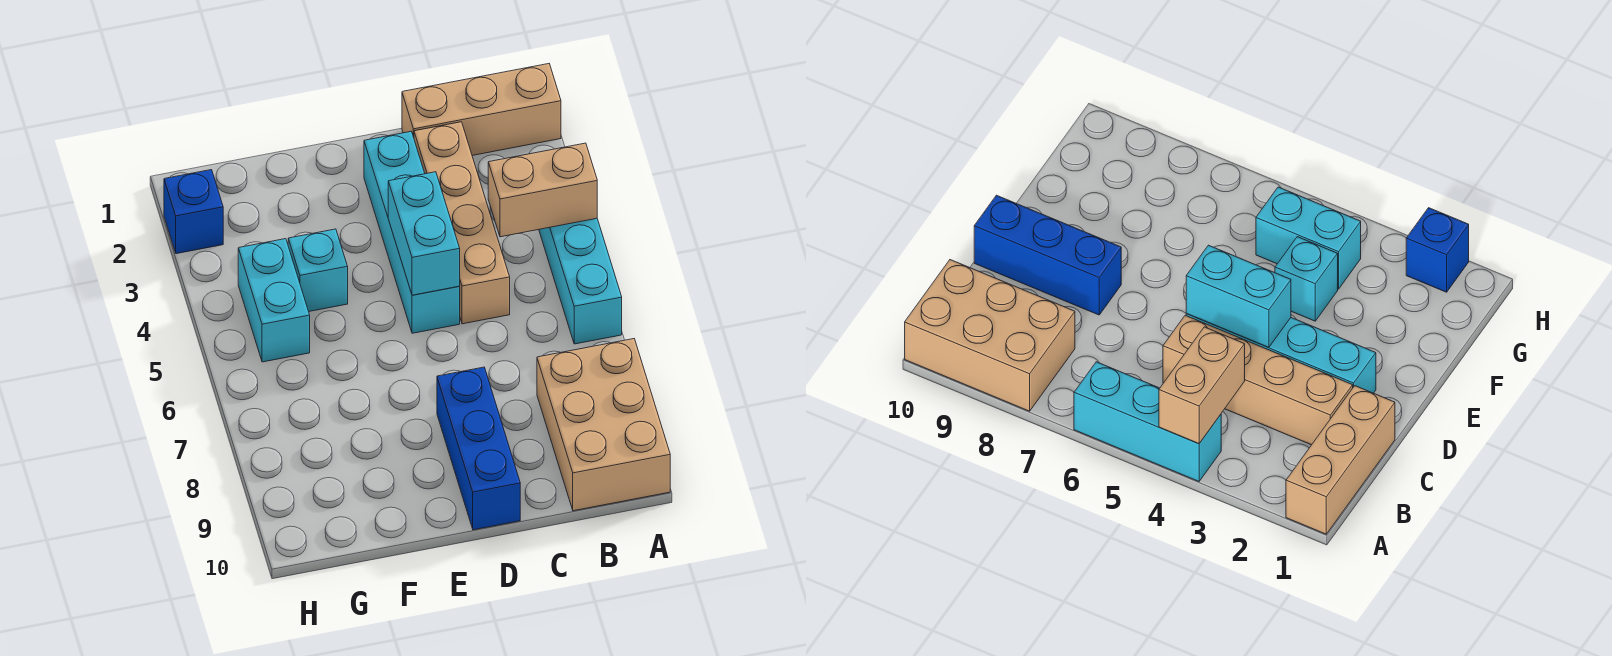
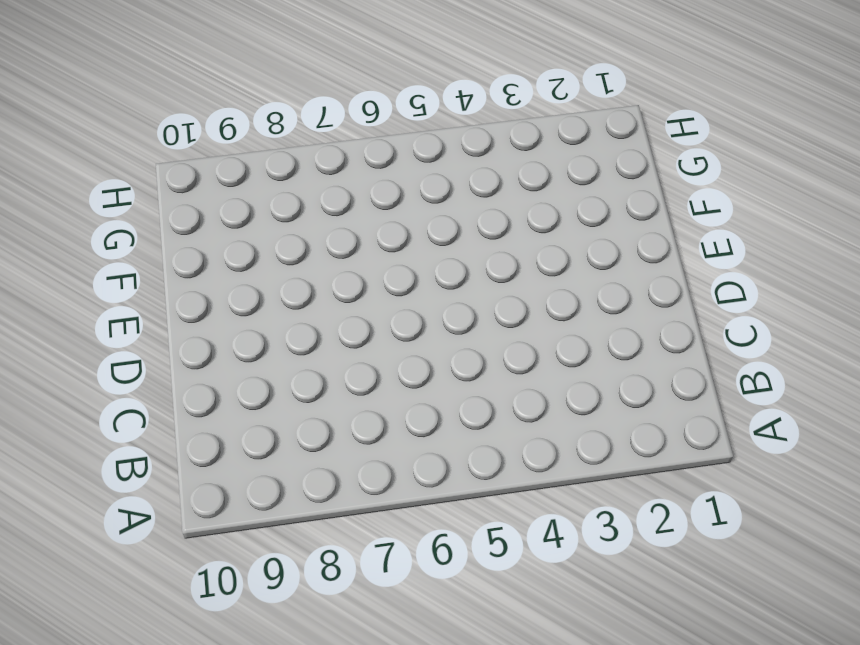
none -> tan 1x3 brick [402,64,561,155]
none -> cyan 1x3 brick [539,218,622,344]

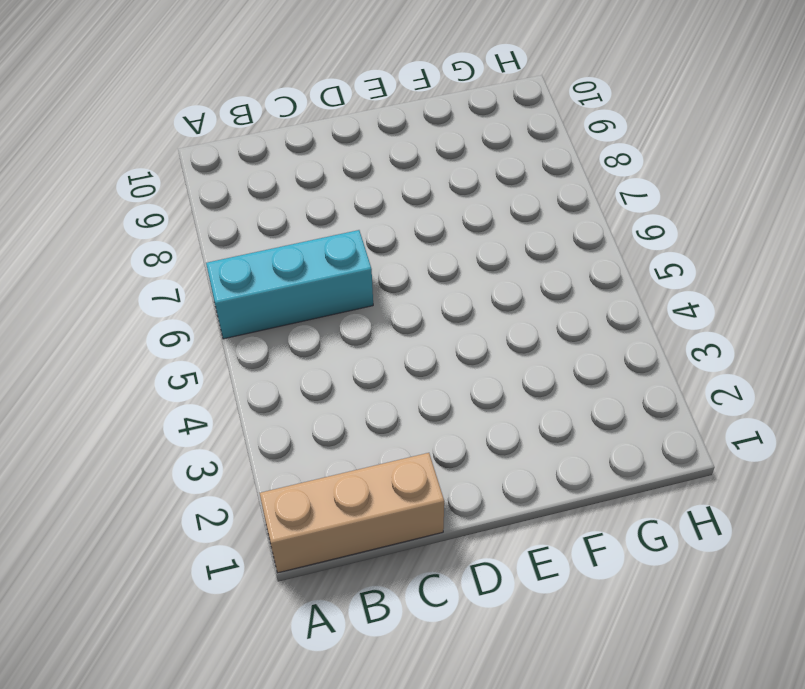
cyan 1x3 brick [206,230,373,339] -> cyan 1x3 brick turned to [539,218,622,344]
none -> tan 2x3 brick [537,339,670,511]
none -> tan 1x4 brick [414,122,510,324]

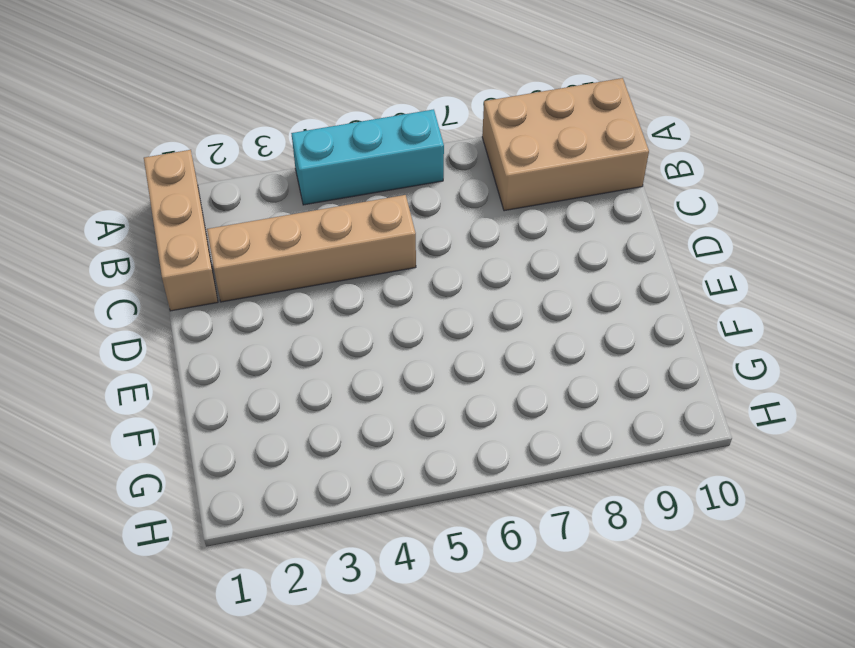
none -> cyan 1x4 brick [364,132,460,333]
none -> blue 1x3 brick [437,367,520,530]

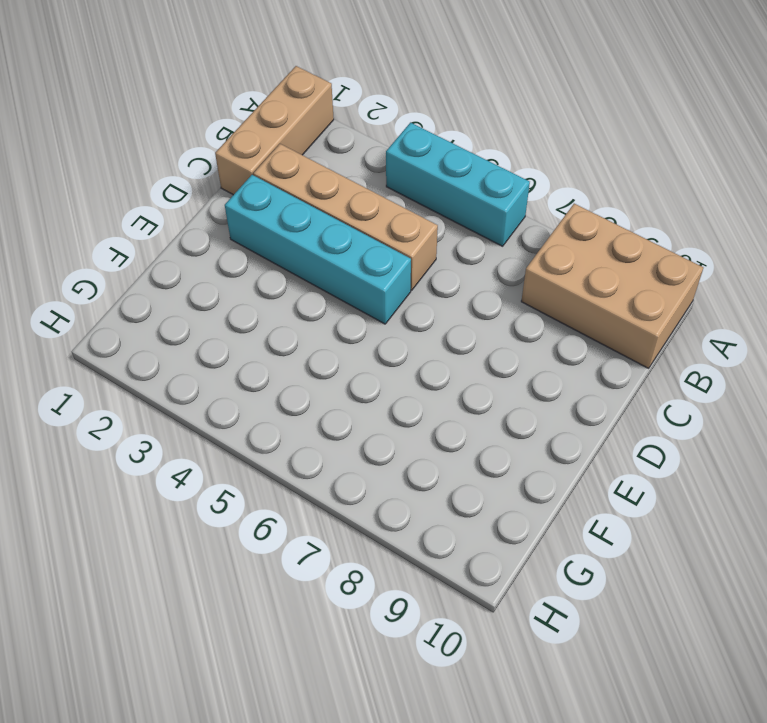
none -> blue 1x3 brick [437,367,520,530]
none -> cyan 1x1 brick [288,229,348,311]

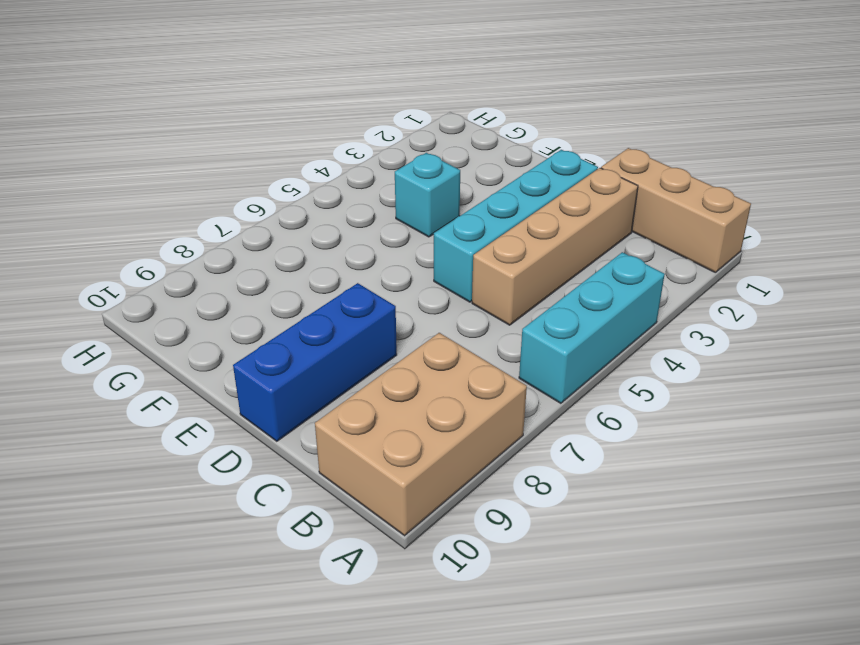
none -> cyan 1x2 brick [238,239,310,362]
none -> blue 1x1 brick [164,170,223,254]

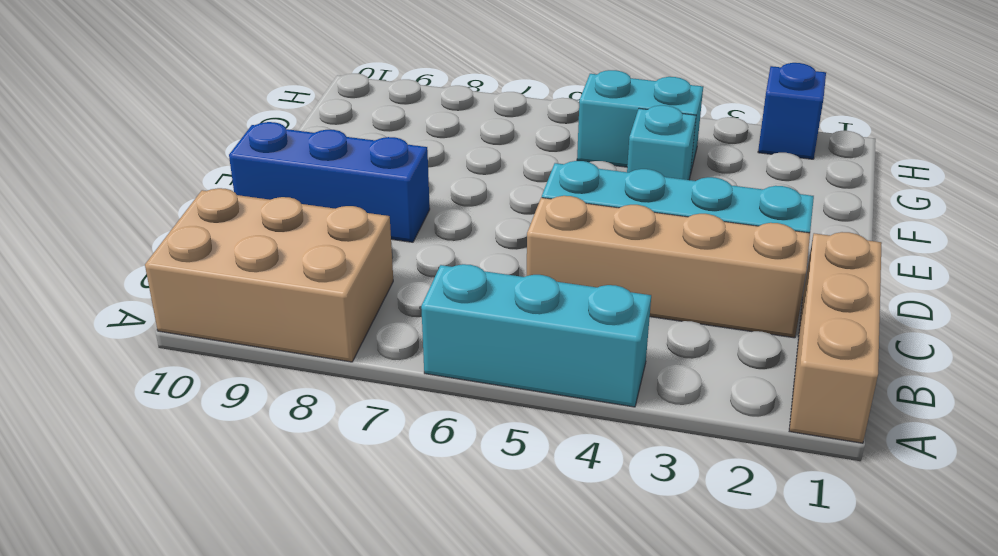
none -> tan 1x2 brick [488,143,597,237]
none -> cyan 1x2 brick [388,172,460,295]

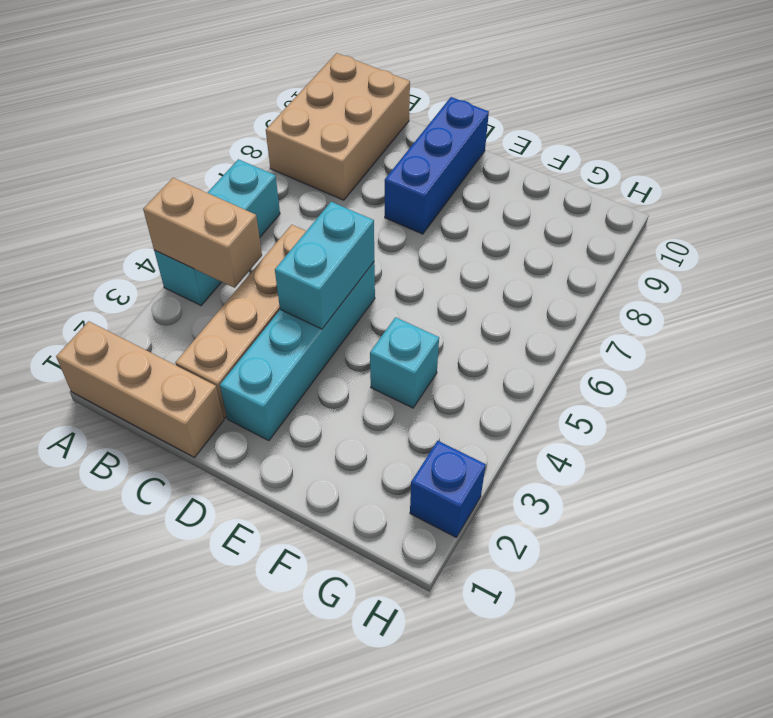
none -> cyan 1x2 brick [238,239,310,362]

